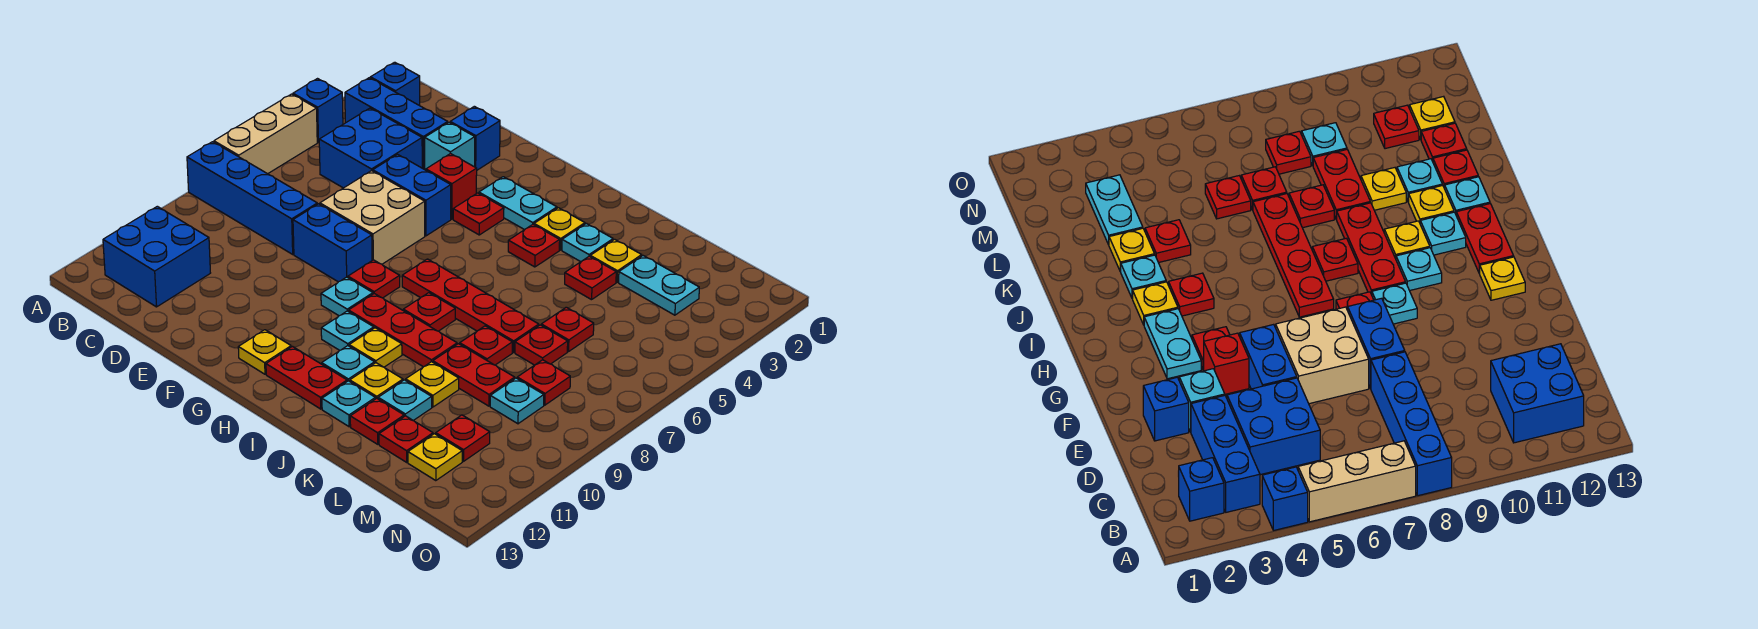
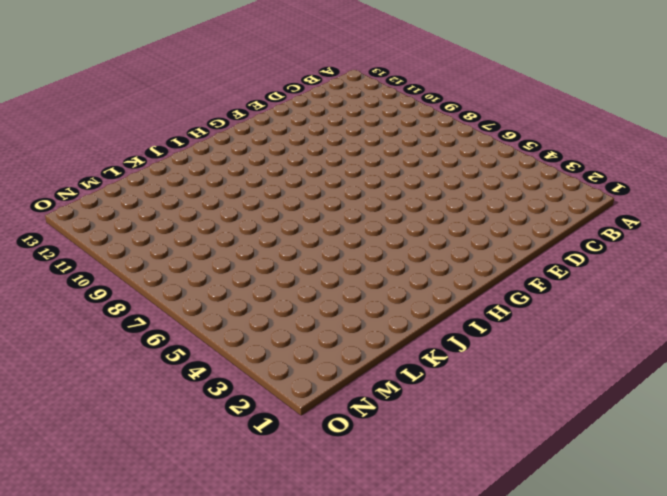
none -> blue 1x1 brick [293,79,343,142]
none -> tan 1x3 brick [214,94,317,174]
none -> blue 1x4 brick [187,142,317,254]
none -> blue 1x1 brick [370,62,420,106]

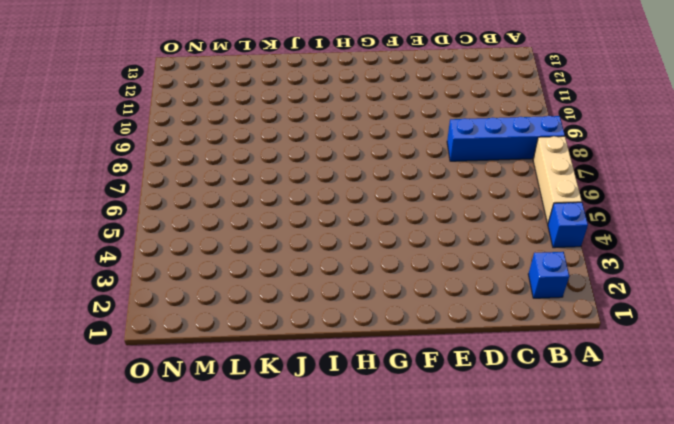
none -> blue 1x3 brick [345,78,448,169]
none -> blue 2x2 brick [103,206,210,307]
none -> blue 2x2 brick [319,108,422,188]
none -> blue 1x1 brick [450,106,500,170]

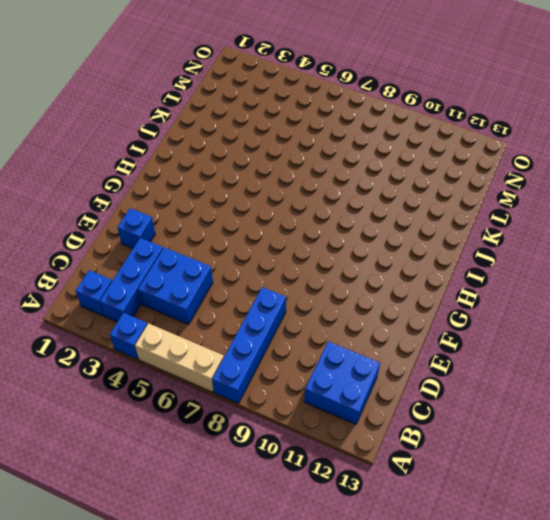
none -> cyan 1x1 brick [425,122,475,170]
none -> blue 1x2 brick [373,154,451,236]
none -> tan 2x2 brick [320,171,425,264]
none -> blue 1x2 brick [293,204,372,282]

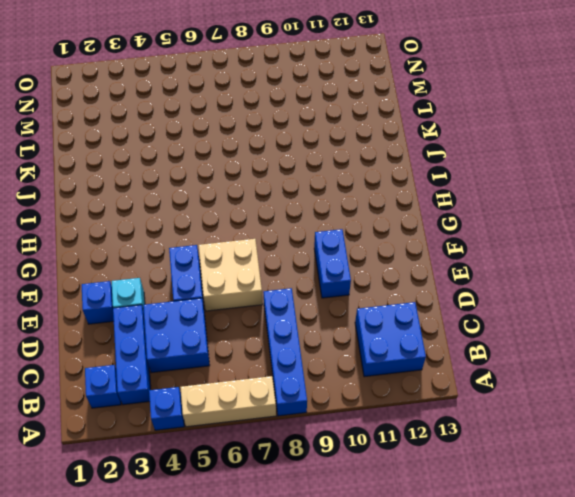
blue 1x2 brick [314,229,351,298] -> blue 1x2 brick moved to [293,204,372,282]
none -> red 1x1 brick [426,153,477,219]
none -> cyan 1x2 plate [479,177,557,230]
none -> red 1x1 plate [453,193,504,235]
none -> red 1x1 plate [348,260,400,298]

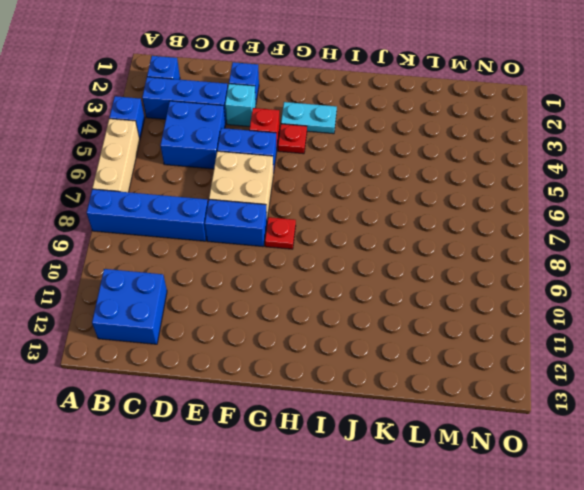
none -> cyan 1x1 plate [321,277,373,316]
none -> yellow 1x1 plate [238,330,291,374]
none -> red 1x4 plate [402,259,539,353]
none -> red 1x3 plate [349,294,457,367]

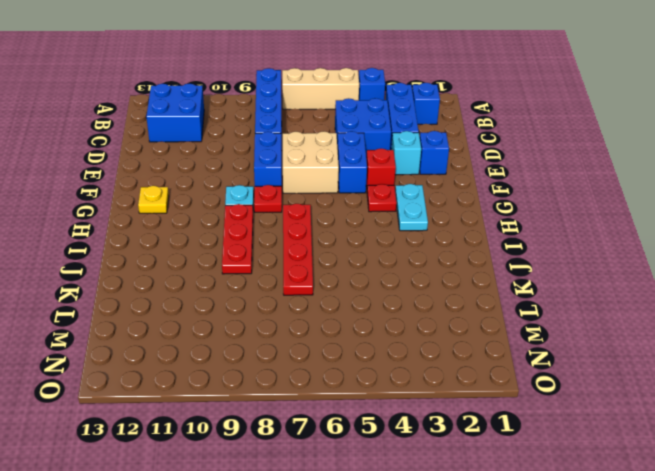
none -> cyan 1x1 plate [321,311,374,351]
none -> red 1x2 plate [266,347,347,409]
none -> yellow 1x1 plate [534,208,585,250]
none -> red 1x1 plate [508,225,560,267]

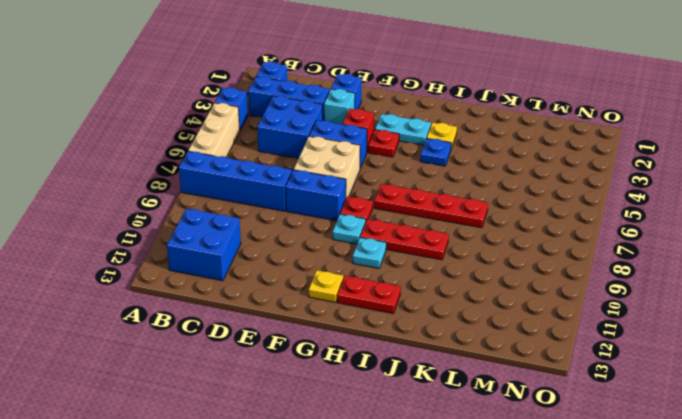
blue 1x1 plate [420,138,451,166] -> red 1x1 plate [508,225,560,267]
none -> red 1x1 plate [403,293,455,331]
none -> yellow 1x1 plate [349,328,402,367]
none -> cyan 1x1 plate [322,346,375,381]
none -> cyan 1x1 plate [562,223,613,262]

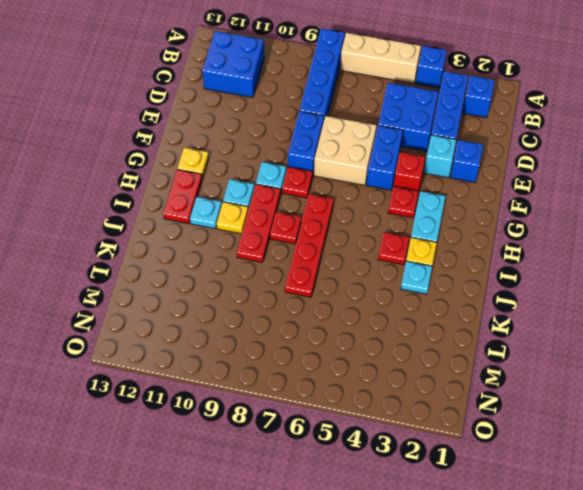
none -> yellow 1x1 plate [350,363,403,399]
none -> cyan 1x1 plate [322,381,375,427]
none -> yellow 1x1 plate [590,239,642,282]
none -> red 1x1 plate [565,256,616,300]

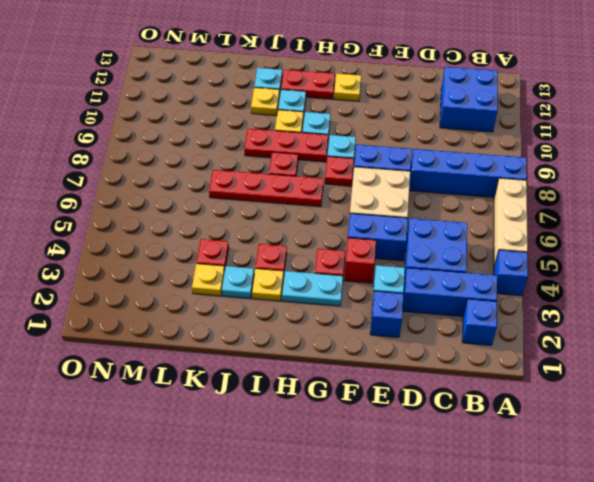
none -> red 1x1 plate [460,326,512,365]
none -> red 1x2 plate [433,344,515,406]
none -> yellow 1x1 plate [406,362,459,407]
none -> cyan 1x1 plate [378,380,432,421]

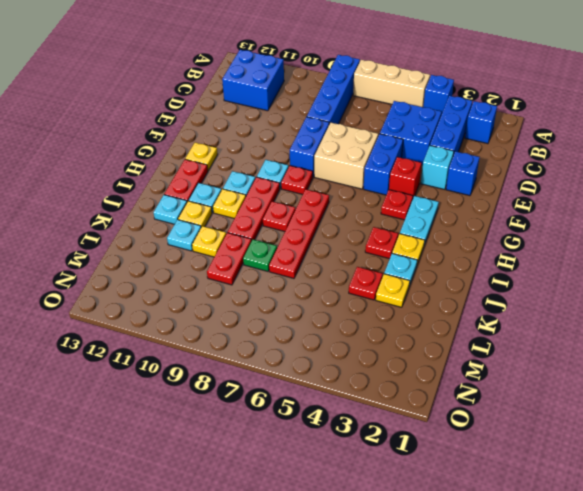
green 1x1 plate [243,239,277,271] -> red 1x1 plate [460,326,512,365]
none -> red 1x1 plate [350,398,404,444]
none -> cyan 1x2 plate [619,256,699,315]
none -> red 1x1 plate [541,307,594,352]
none -> red 1x1 plate [515,325,568,365]

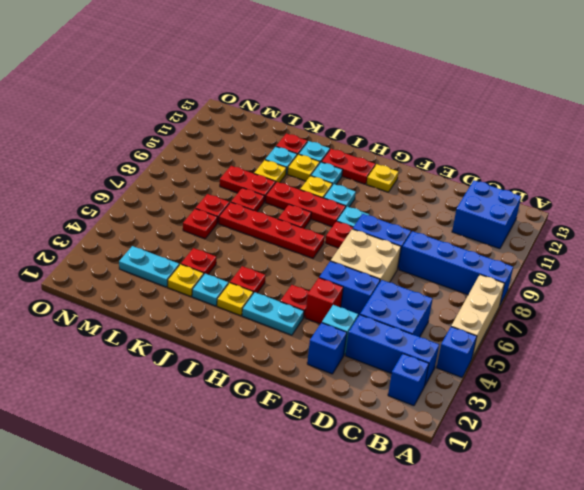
none -> red 1x1 plate [379,416,433,462]
none -> red 1x1 plate [517,360,570,405]
none -> cyan 1x1 plate [490,378,544,424]
none -> red 1x1 plate [436,415,490,461]

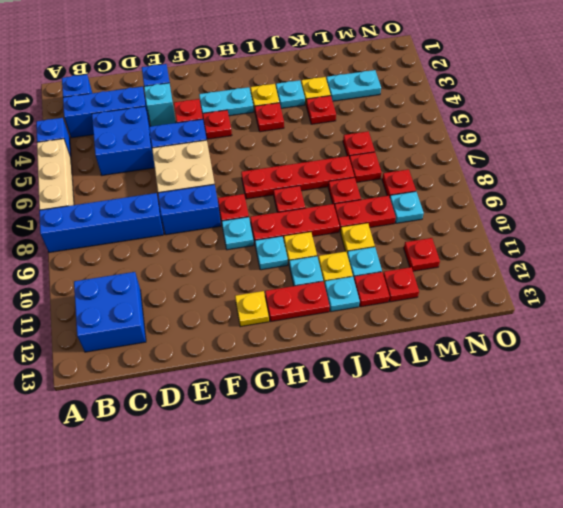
none -> yellow 1x1 plate [408,434,462,481]

